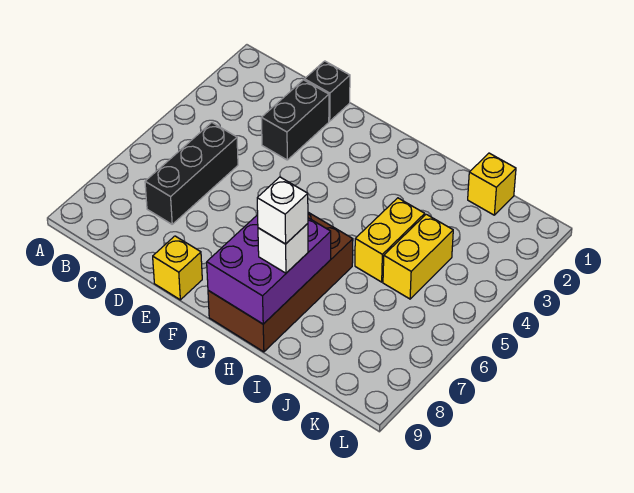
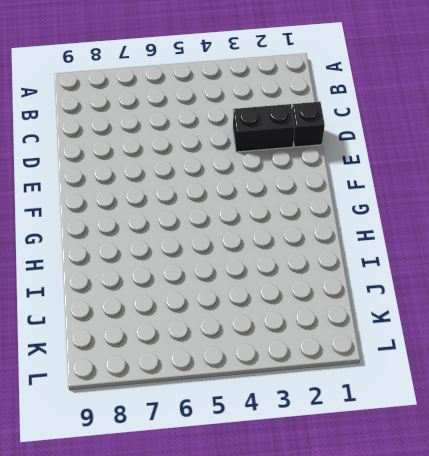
none -> black 1x3 brick [145,123,238,224]
none -> yellow 1x1 brick [153,236,202,300]

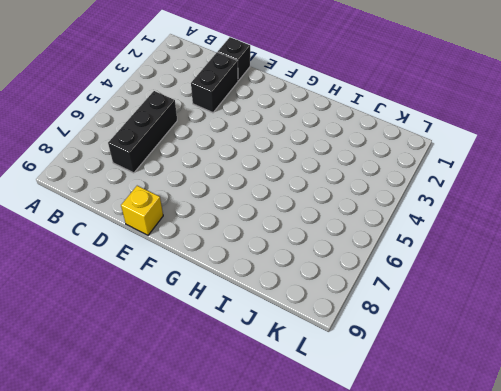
none -> brown 2x4 brick [208,212,353,352]
none -> yellow 1x2 brick [355,198,425,282]

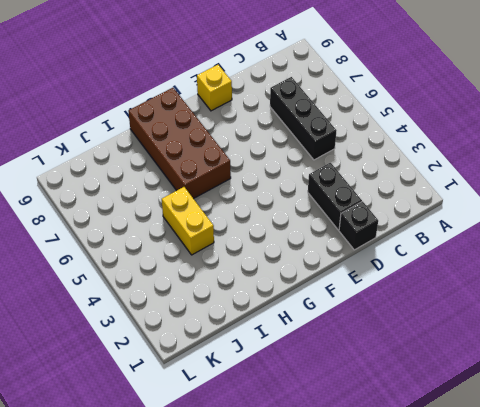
none -> yellow 1x1 brick [468,153,516,215]
none -> yellow 1x2 brick [383,214,453,299]

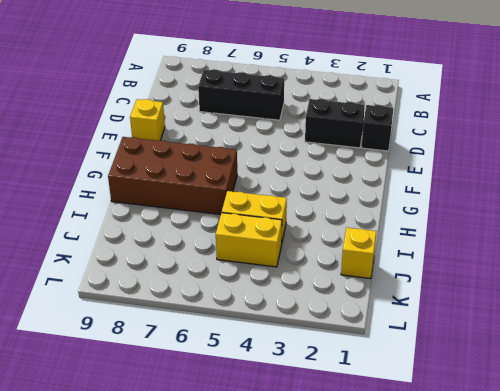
none -> purple 2x3 brick [207,215,331,324]
none -> white 1x1 brick [258,224,308,273]

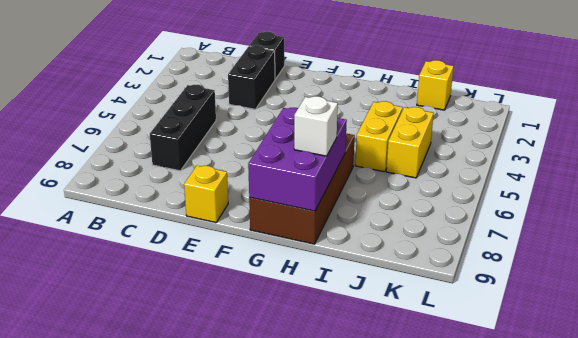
none -> white 1x1 brick [257,177,308,244]

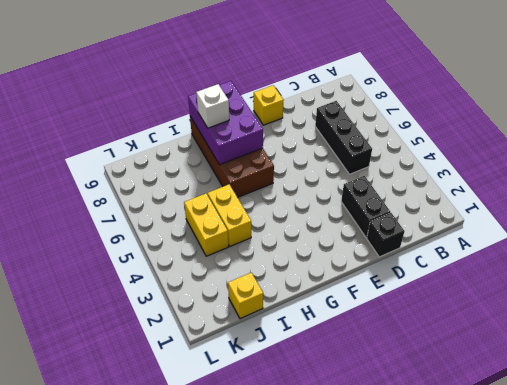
none -> white 1x1 brick [257,177,308,244]

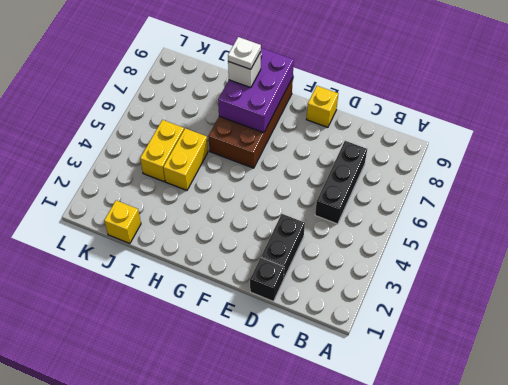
white 1x1 plate [228,37,261,69] -> white 1x1 brick [257,177,308,244]

